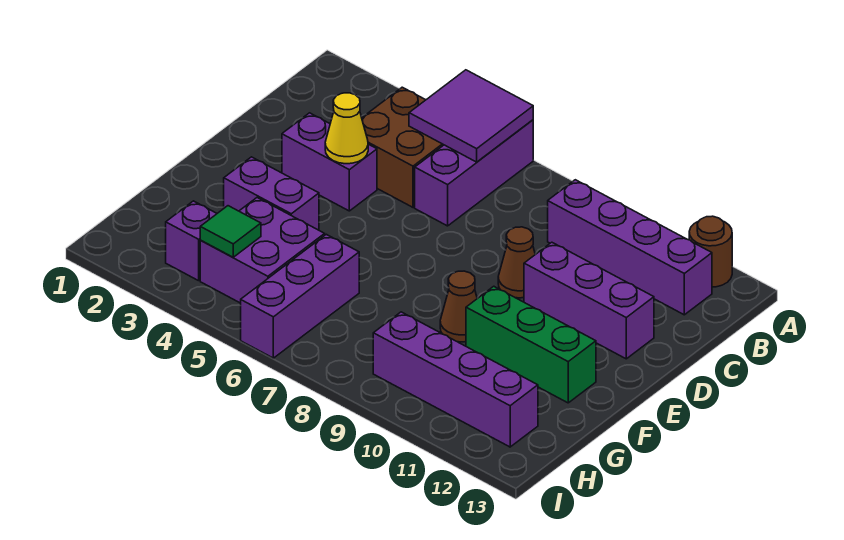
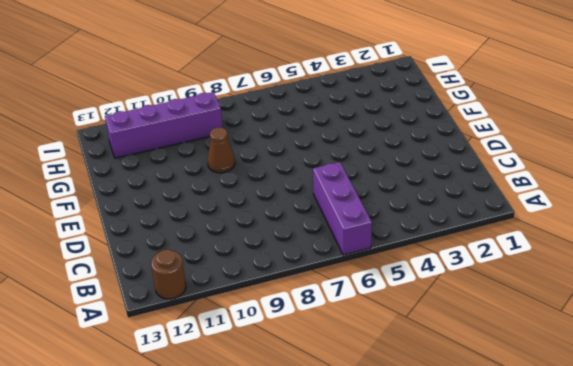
none -> brown 2x2 brick [362,87,443,207]
none -> purple 1x4 brick [548,180,712,315]
none -> purple 1x2 brick [282,113,377,211]

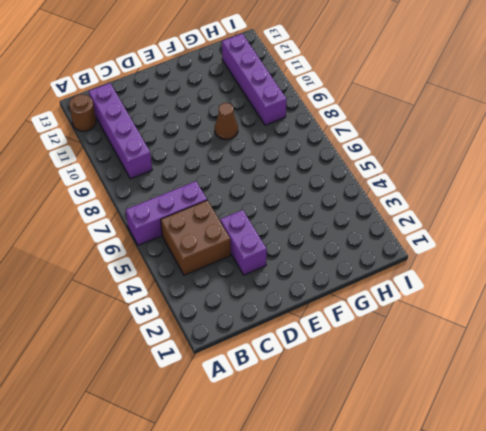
none -> brown 1x1 cone [498,227,535,298]
none -> purple 1x3 brick [524,242,654,359]
none -> purple 1x2 brick [224,157,319,230]

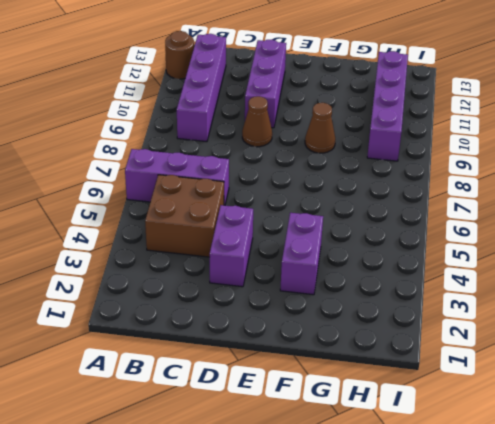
none -> green 1x3 brick [466,286,596,403]
none -> purple 2x2 brick [200,198,325,303]
none -> purple 1x3 brick [241,234,359,358]

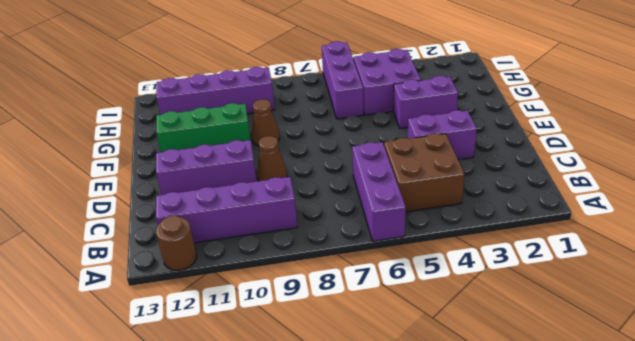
none -> purple 1x1 brick [166,201,217,281]
none -> purple 2x2 tile [409,70,533,162]
none -> yellow 1x1 cone [325,93,368,164]

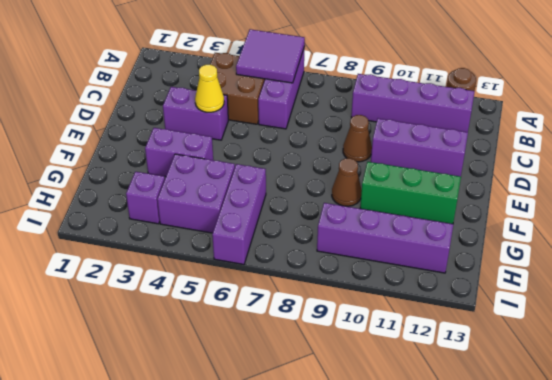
none -> green 1x1 tile [200,206,261,257]

